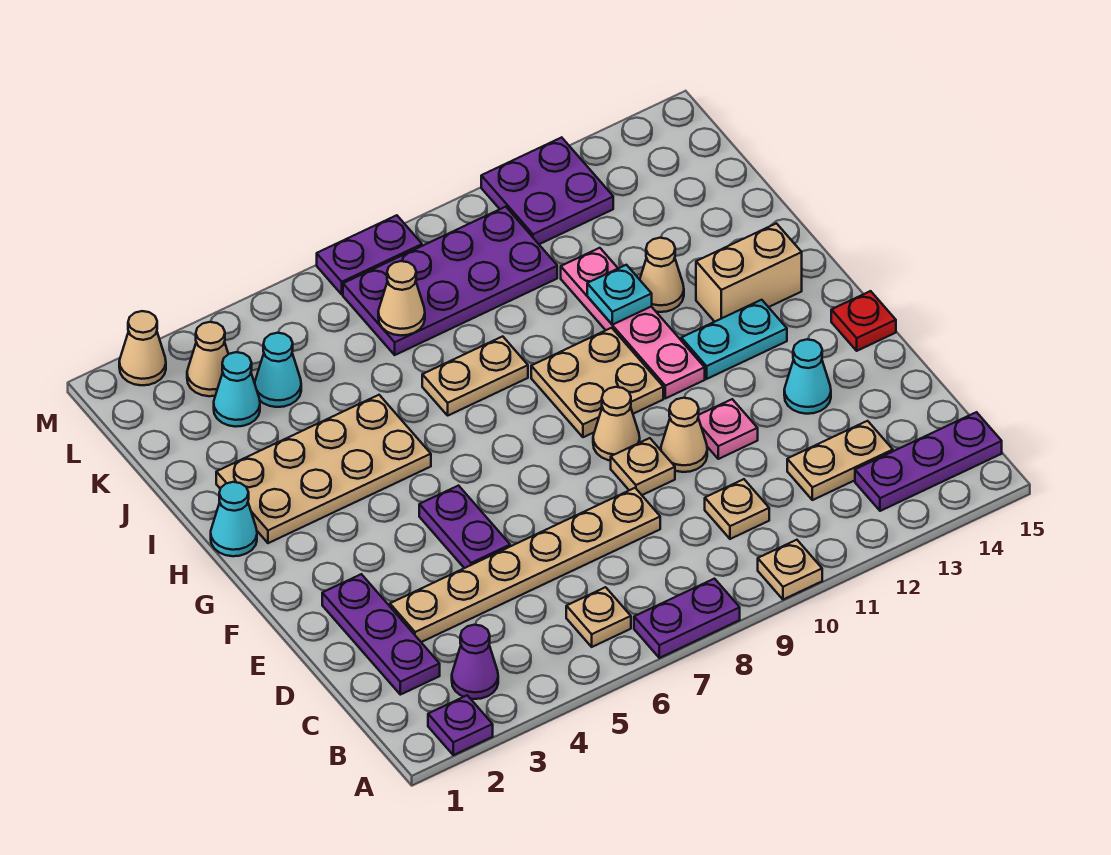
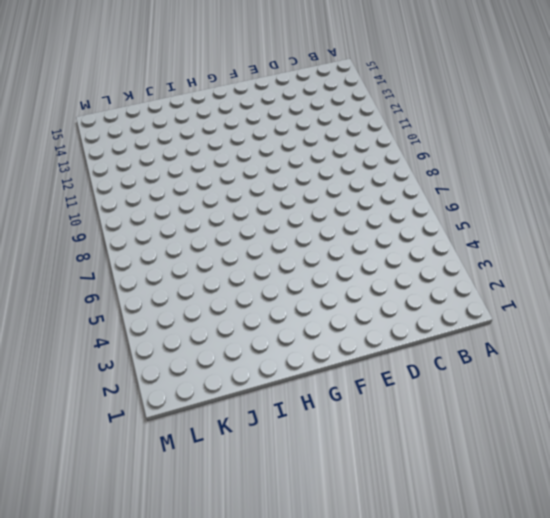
none -> purple 1x1 plate [428,695,493,755]
none -> purple 1x2 plate [634,579,740,658]
none -> tan 1x1 plate [758,540,822,600]
none -> purple 1x1 cone [452,625,498,699]

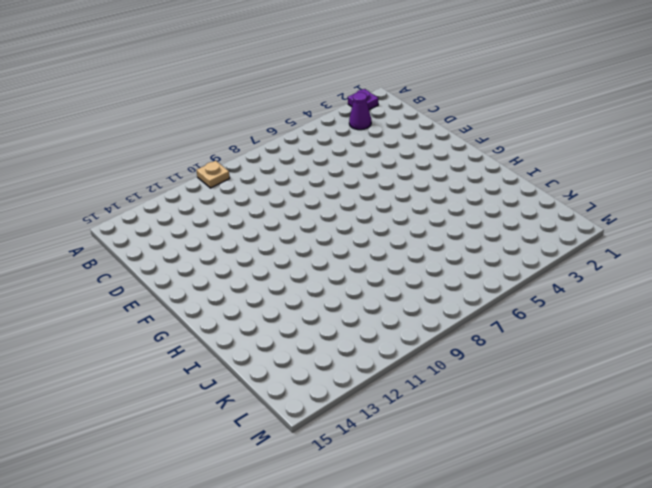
none -> purple 1x2 plate [634,579,740,658]
none -> tan 1x1 plate [566,587,631,647]
none -> purple 1x3 plate [855,412,1002,511]
none -> purple 1x3 plate [322,574,440,695]

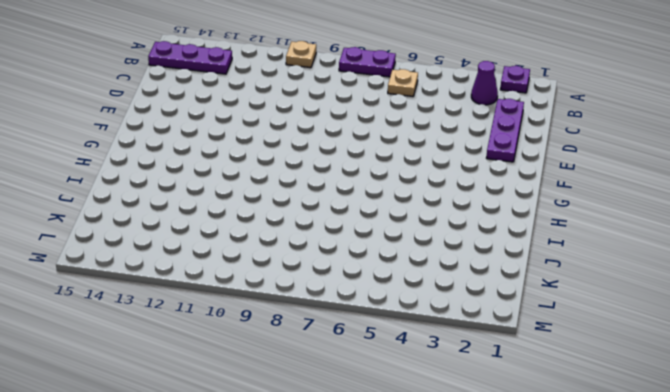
none -> tan 1x1 plate [705,479,769,539]
none -> tan 1x2 plate [787,421,893,500]
none -> tan 1x6 plate [390,488,660,642]
none -> purple 1x2 plate [419,486,510,568]

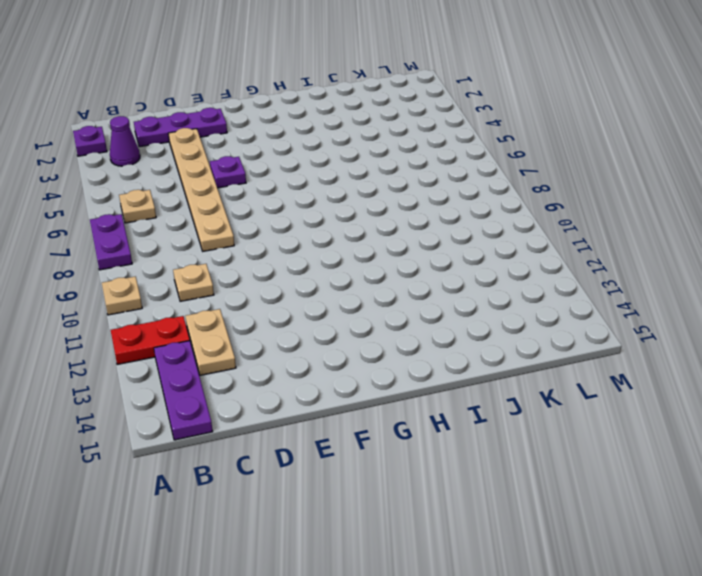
red 1x2 plate [111,316,190,365] -> none
purple 1x1 plate [210,156,246,188] -> purple 1x2 plate [419,486,510,568]
none -> tan 1x1 plate [611,438,675,495]
none -> tan 1x1 cone [661,398,707,472]
none -> pink 1x1 plate [698,399,758,459]
none -> cyan 1x1 cone [784,339,831,414]

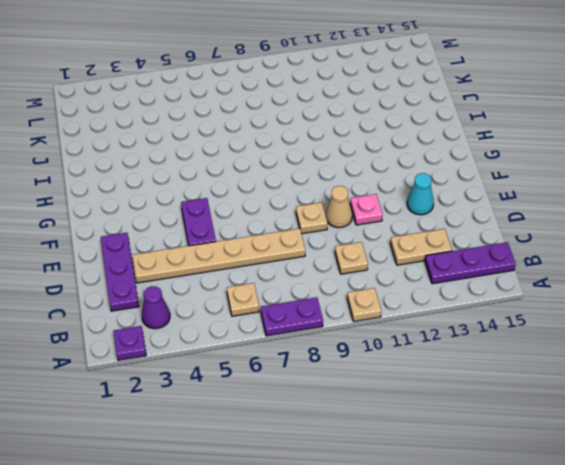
none -> tan 1x1 cone [593,387,640,461]
none -> red 1x1 plate [831,291,896,351]
none -> tan 2x2 plate [531,328,663,437]
none -> pink 1x4 plate [561,248,705,398]

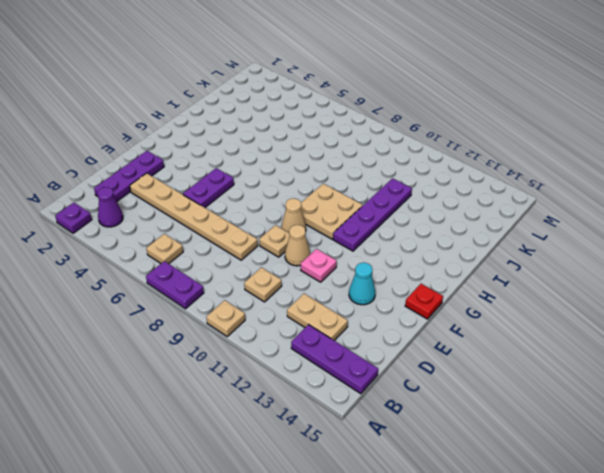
purple 1x4 plate [333,178,412,251] -> pink 1x4 plate [561,248,705,398]
none -> cyan 1x2 plate [681,300,787,379]
none -> cyan 1x1 cone [211,482,257,556]
none -> tan 2x4 plate [216,395,431,543]
none -> tan 1x2 brick [696,223,802,322]

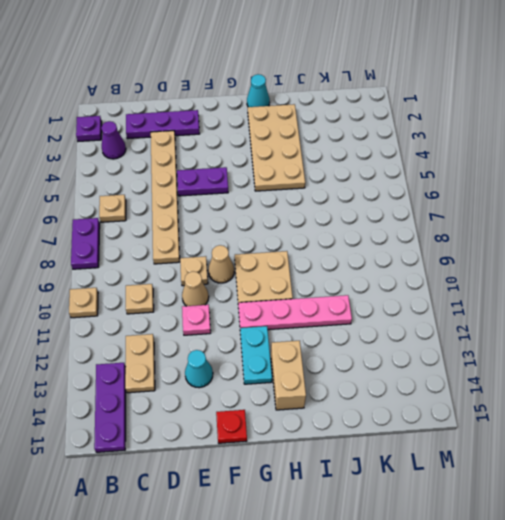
none -> tan 1x2 plate [422,336,528,415]
none -> tan 1x1 cone [640,238,684,312]
none -> cyan 1x1 cone [214,352,260,427]
none -> cyan 1x1 cone [255,333,301,407]

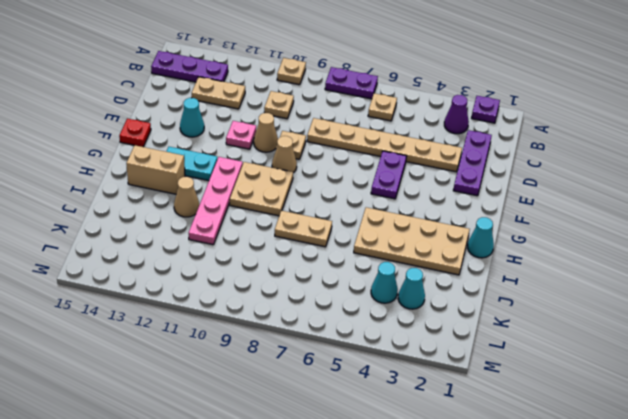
none -> purple 2x4 plate [343,207,557,355]
none -> tan 1x1 cone [187,322,228,396]
none -> purple 2x2 plate [481,137,613,244]
none -> tan 1x1 cone [119,311,166,385]

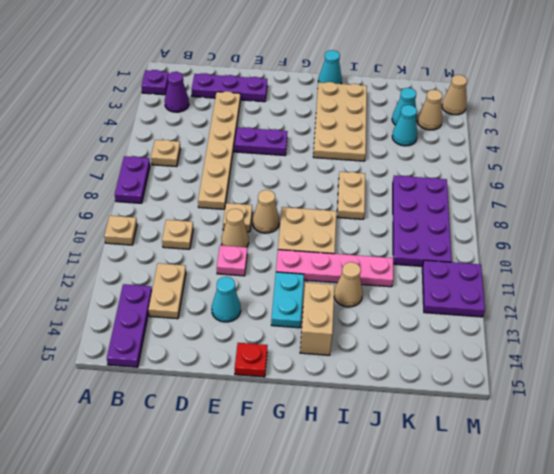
none -> purple 1x2 plate [317,215,422,294]
none -> cyan 1x1 plate [587,265,652,325]
none -> tan 1x1 cone [378,261,425,335]

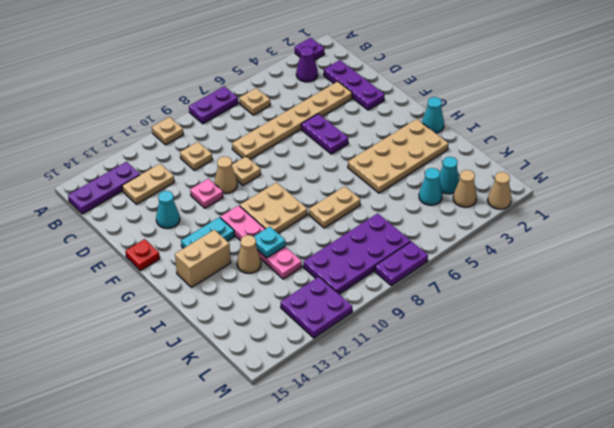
none -> tan 1x1 cone [593,387,640,461]
none -> tan 1x1 cone [378,261,425,335]

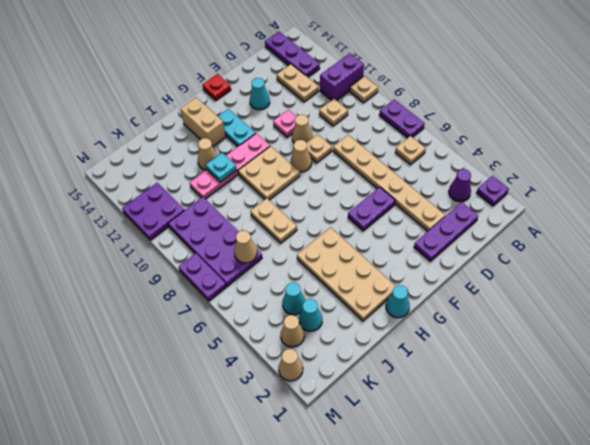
purple 1x2 brick [320,53,364,101] -> none

